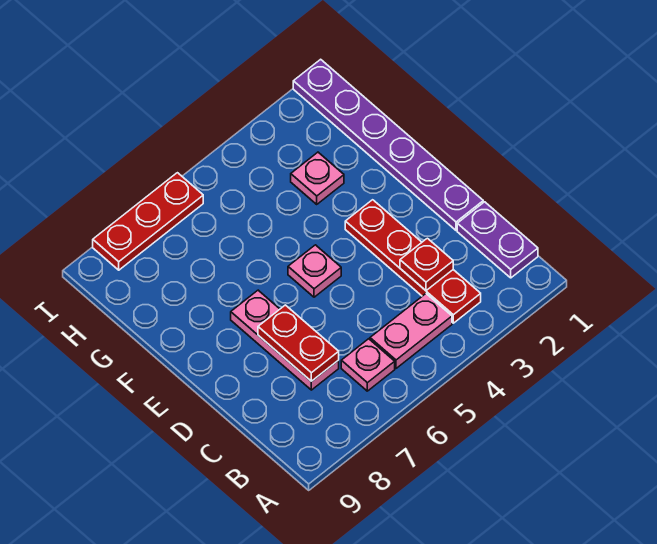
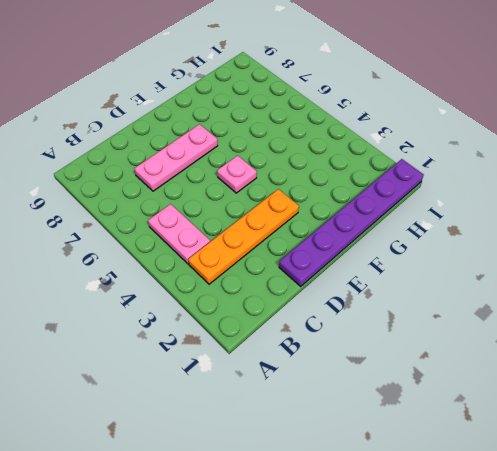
orange 1x4 plate [188,189,299,284] -> red 1x4 plate [345,200,481,323]
none -> purple 1x2 plate [457,202,538,278]
none -> pink 1x1 plate [341,339,395,391]

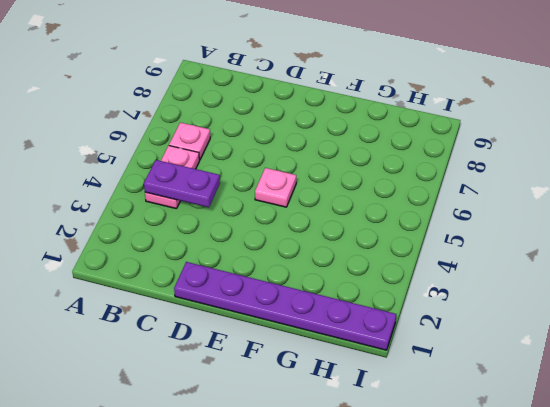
purple 1x2 plate [144,160,220,207] -> purple 1x2 plate moved to [457,202,538,278]
none -> red 1x4 plate [345,200,481,323]
none -> pink 1x3 plate [231,290,339,390]

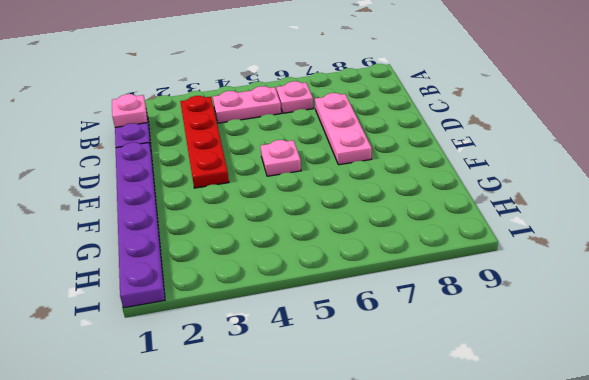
pink 1x1 plate [112,94,147,127] -> pink 1x1 plate moved to [291,152,344,204]
none -> red 1x3 plate [93,173,203,270]
none -> red 1x1 plate [400,238,453,291]

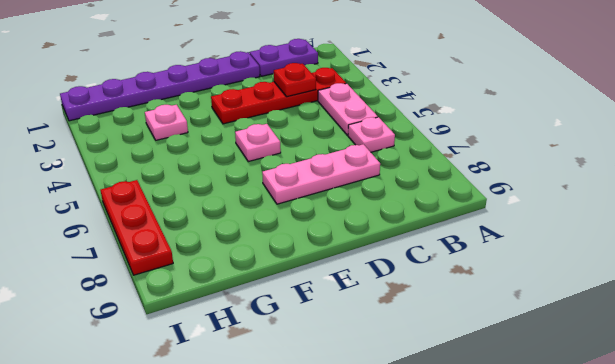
none -> red 1x2 plate [258,305,339,381]

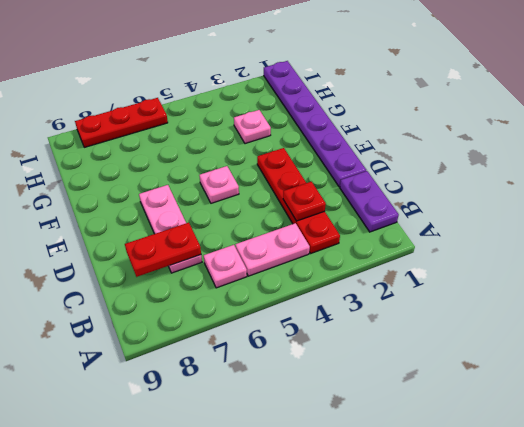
red 1x2 plate [125,223,201,277] -> red 1x2 plate turned to [258,305,339,381]

